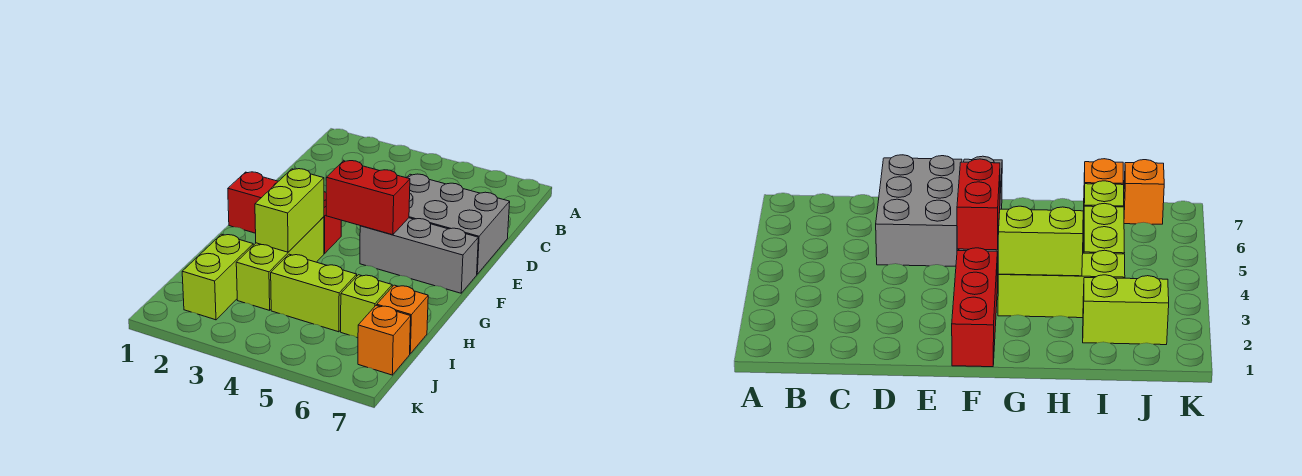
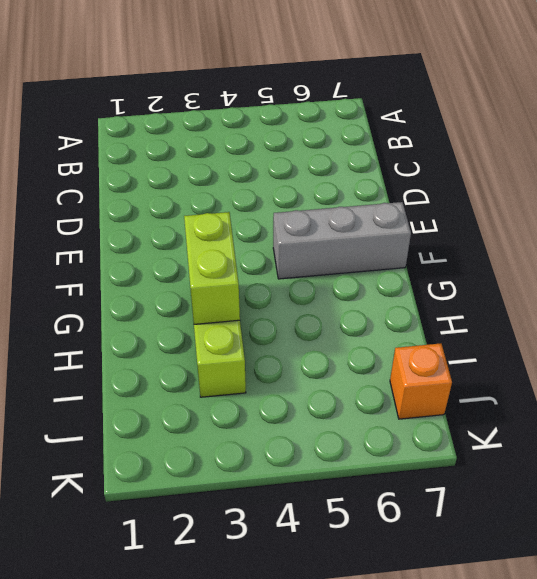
none -> grey 2x3 brick [407,174,510,274]
none -> red 1x3 brick [228,172,341,253]

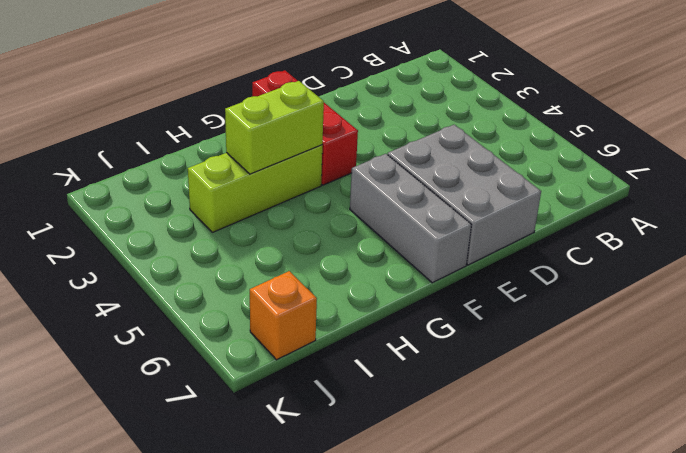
none -> lime 1x2 brick [182,234,253,320]
none -> lime 1x2 brick [271,254,357,332]

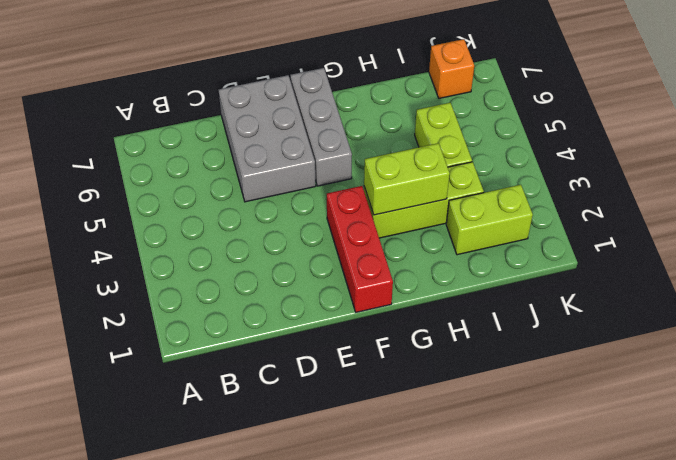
none -> lime 1x1 brick [341,275,392,338]
none -> orange 1x1 brick [377,285,428,354]

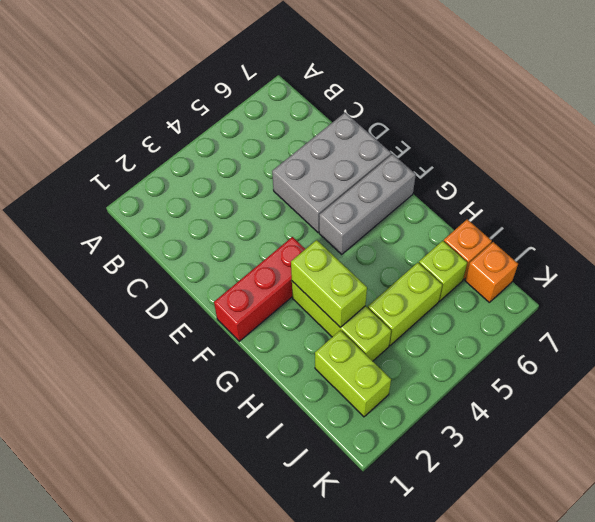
none -> red 1x2 brick [326,161,410,235]

